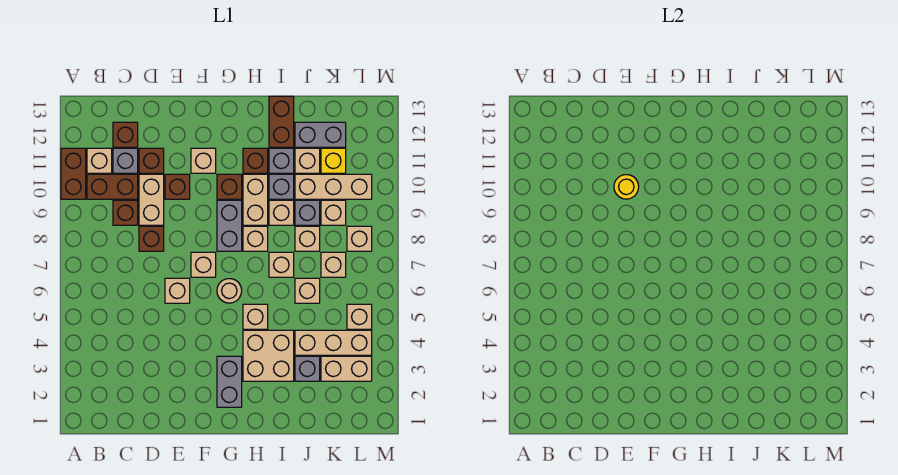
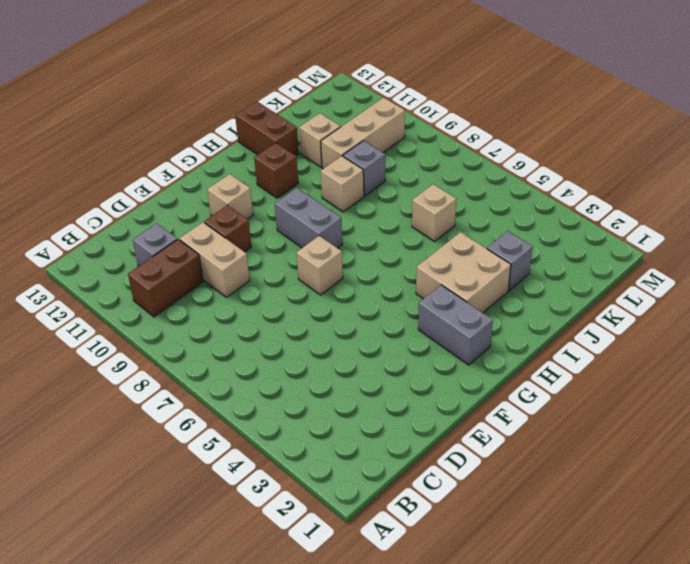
none -> brown 1x2 brick [61,148,86,199]
none -> tan 1x1 brick [87,148,112,173]
none -> brown 1x1 brick [113,200,138,225]
none -> brown 1x1 brick [113,122,138,147]

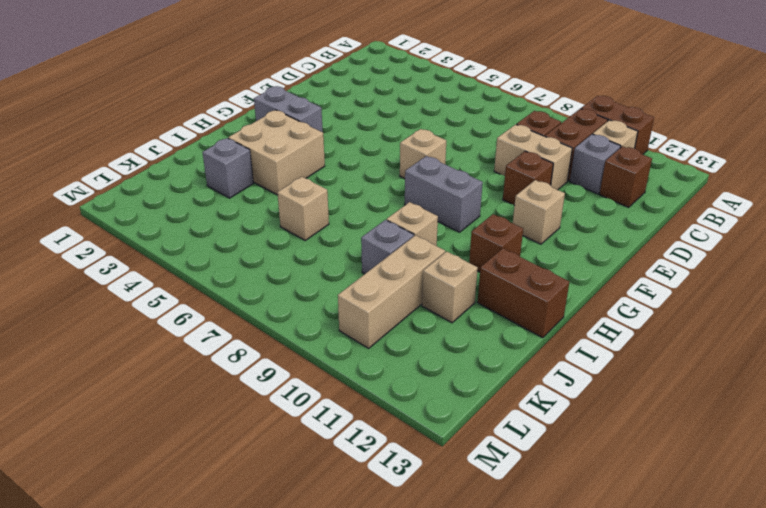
none -> brown 1x1 brick [139,226,164,251]
none -> brown 1x1 brick [139,148,164,173]
none -> tan 1x1 brick [165,278,190,303]
none -> tan 1x1 round brick [217,279,242,303]

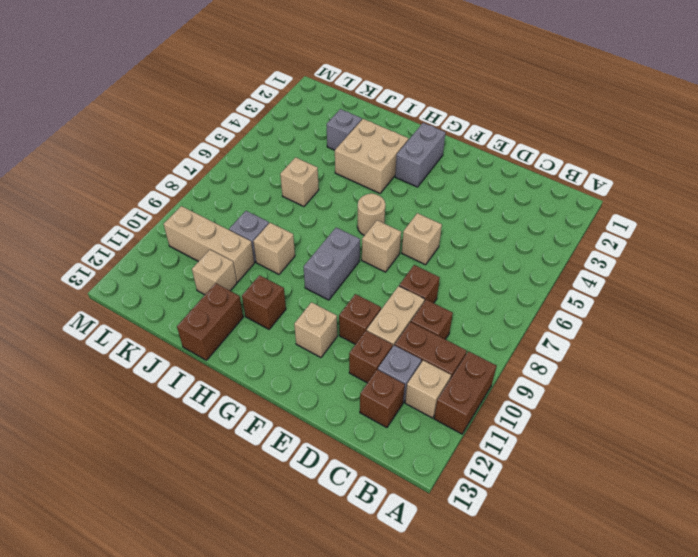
none -> brown 1x1 brick [217,174,242,199]
none -> tan 1x1 brick [243,304,268,329]
none -> tan 1x1 brick [243,226,268,251]
none -> tan 1x2 brick [243,174,268,225]

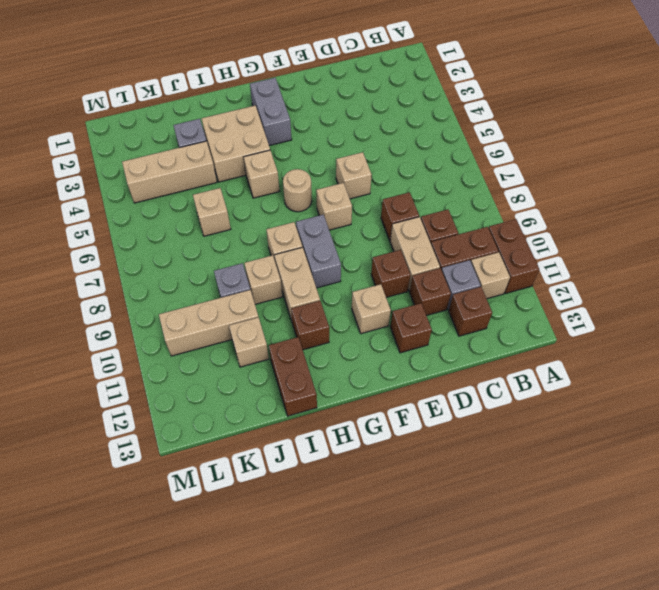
brown 1x1 brick [390,303,432,353] -> brown 1x1 brick moved to [217,174,242,199]
none -> tan 1x1 brick [269,252,294,277]
none -> grey 1x1 brick [269,174,294,199]
none -> grey 1x1 brick [269,148,294,173]
none -> tan 1x1 brick [295,226,320,251]

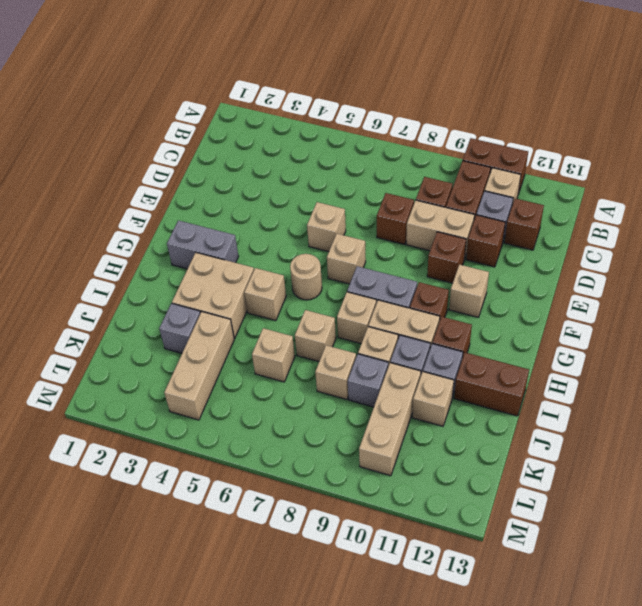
none -> grey 1x2 brick [295,122,346,147]
none -> tan 1x2 brick [321,356,372,381]
none -> tan 1x1 brick [321,252,346,277]
none -> tan 1x1 brick [321,200,346,225]

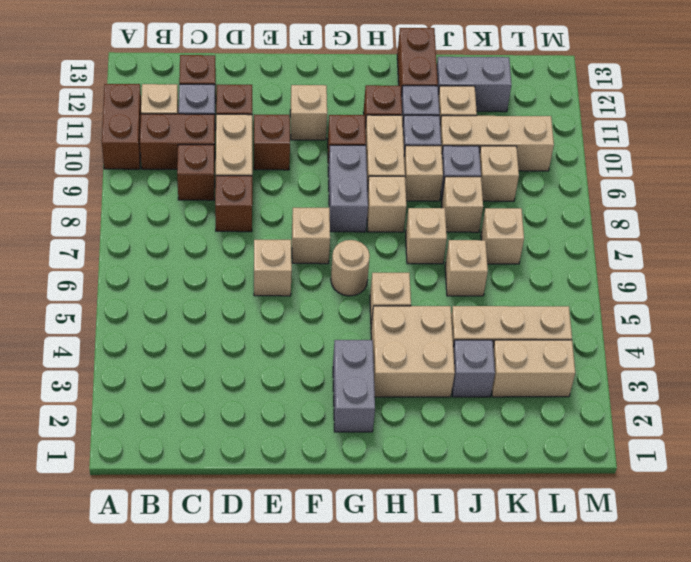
none -> yellow 1x1 brick [321,148,346,173]
none -> tan 1x1 brick [347,304,372,329]
none -> tan 1x1 brick [347,226,372,251]
none -> yellow 1x1 round brick [614,175,639,199]

